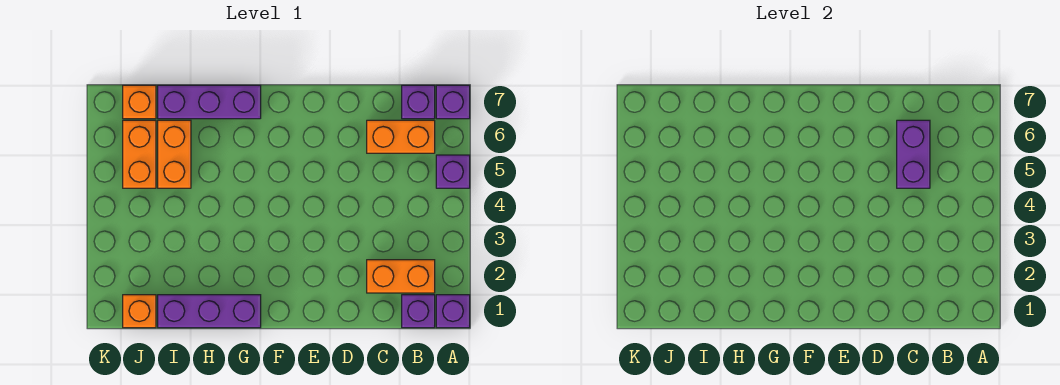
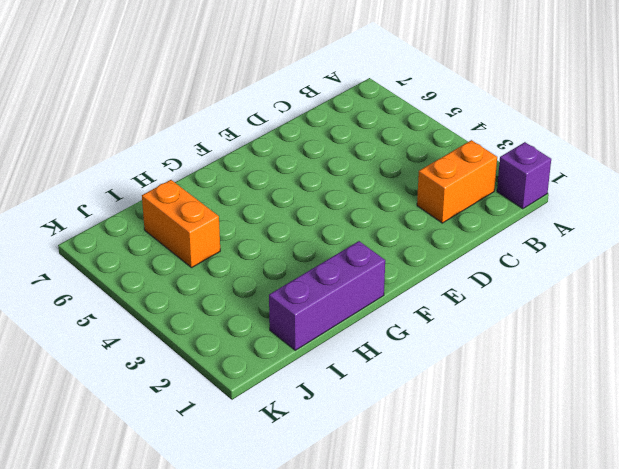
none -> purple 1x1 brick [436,155,470,188]
none -> purple 1x1 brick [436,85,470,119]
none -> purple 1x1 brick [402,295,435,328]

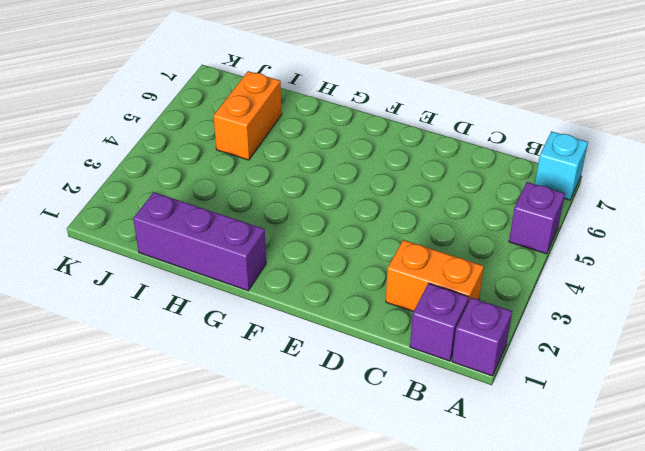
cyan 1x1 brick [535,131,588,200] -> purple 1x1 brick [436,85,470,119]
none -> orange 1x2 brick [367,120,435,153]
none -> purple 1x1 brick [402,85,435,119]
none -> purple 1x3 brick [158,85,261,119]

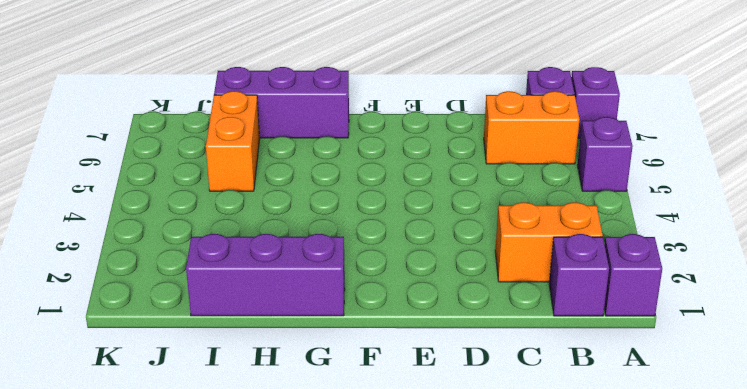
none -> orange 1x1 brick [123,295,156,328]
none -> orange 1x2 brick [123,120,156,188]
none -> orange 1x1 brick [123,85,156,119]

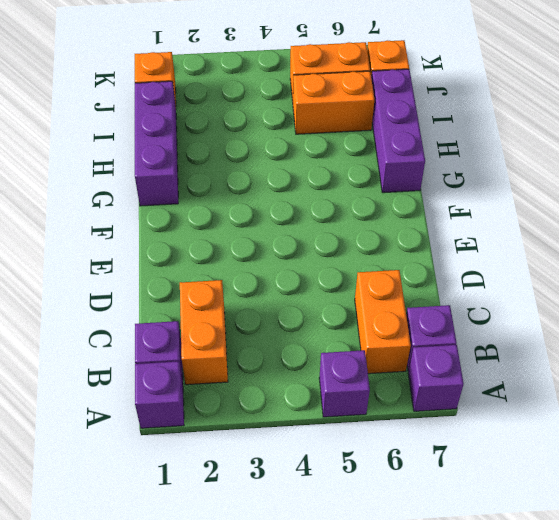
none -> purple 1x2 brick [897,120,930,188]

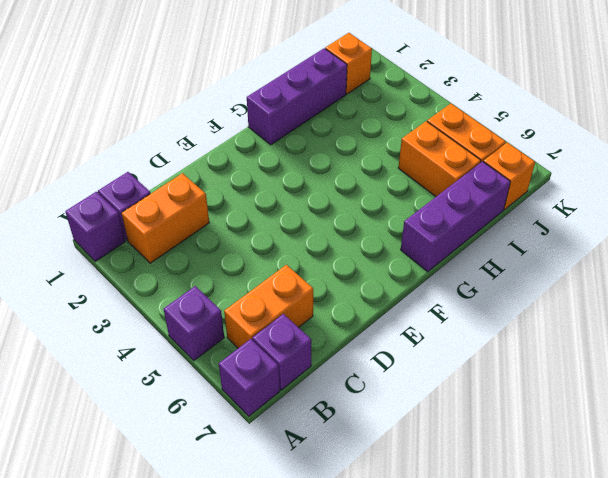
none -> purple 1x2 brick [897,120,930,188]

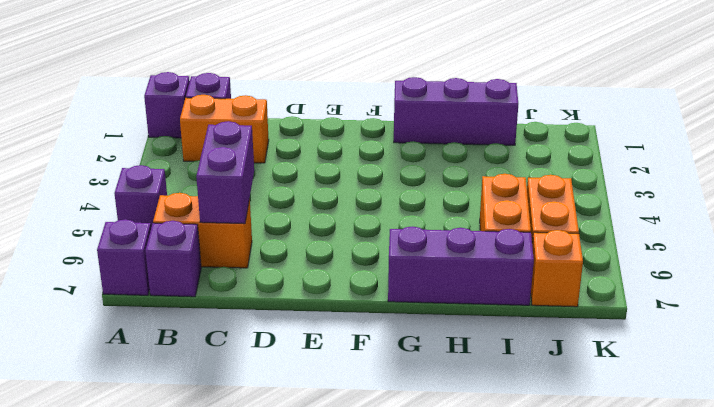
none -> orange 1x1 brick [123,295,156,328]

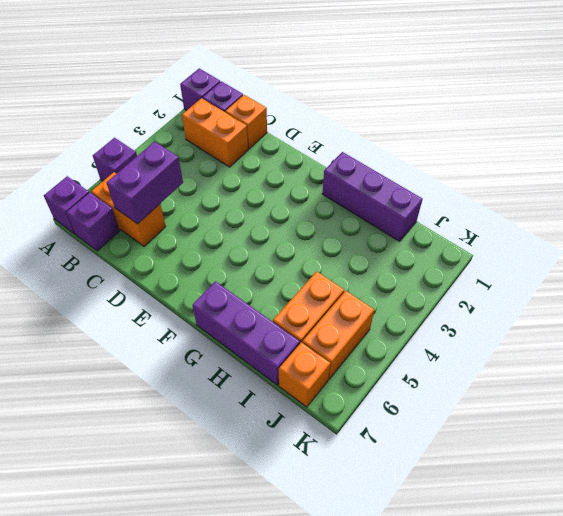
orange 1x1 brick [225,95,267,149] -> orange 1x1 brick moved to [123,295,156,328]

